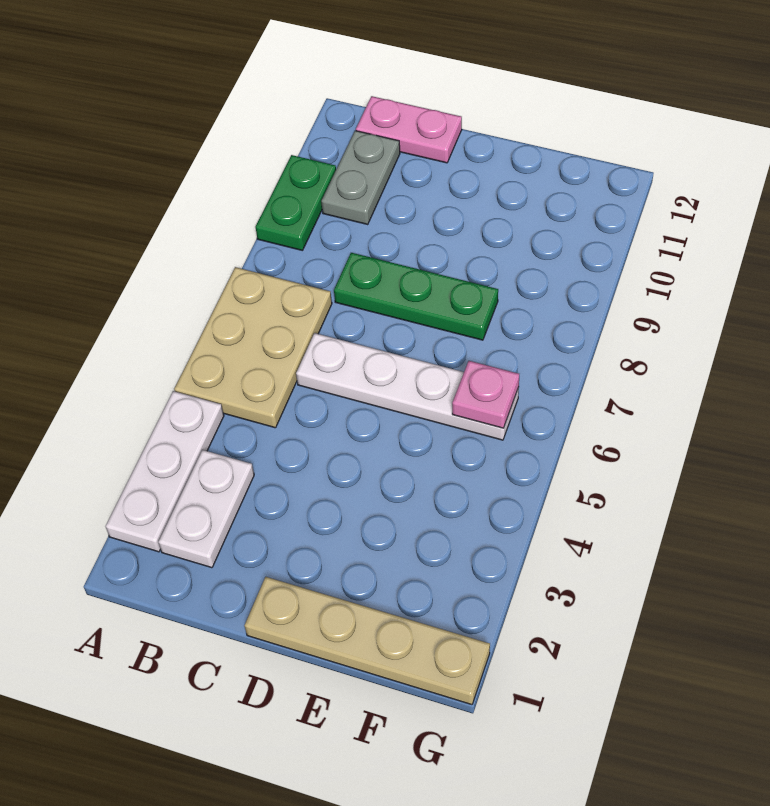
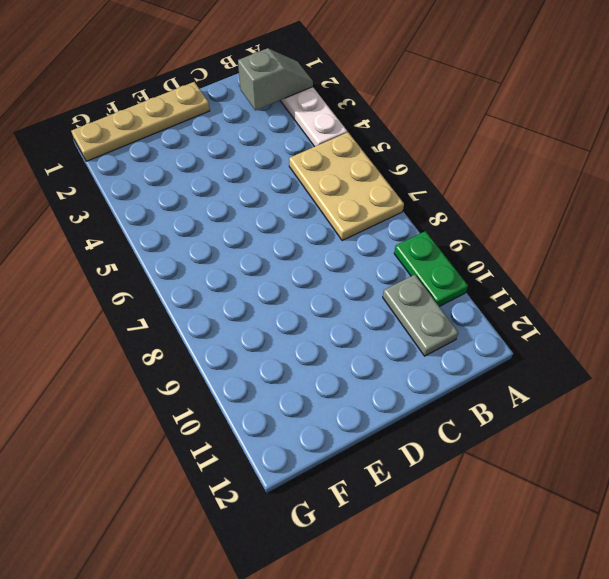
grey 1x2 slope [238,48,313,110] -> none
none -> white 1x2 plate [158,450,254,568]
none -> pink 1x2 plate [356,96,462,163]

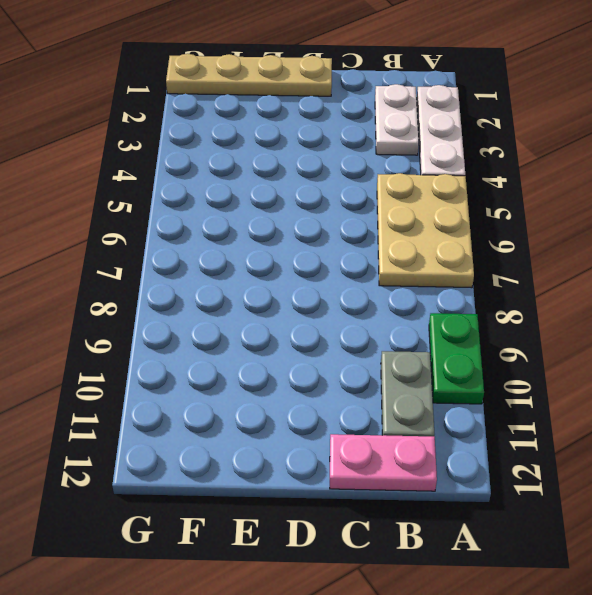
none -> white 1x4 plate [296,333,519,440]
none -> green 1x3 plate [334,253,498,340]

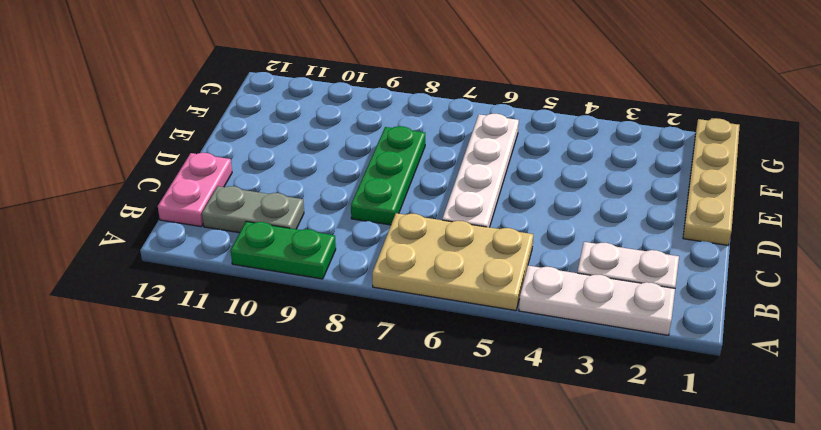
none -> pink 1x1 plate [452,361,519,428]

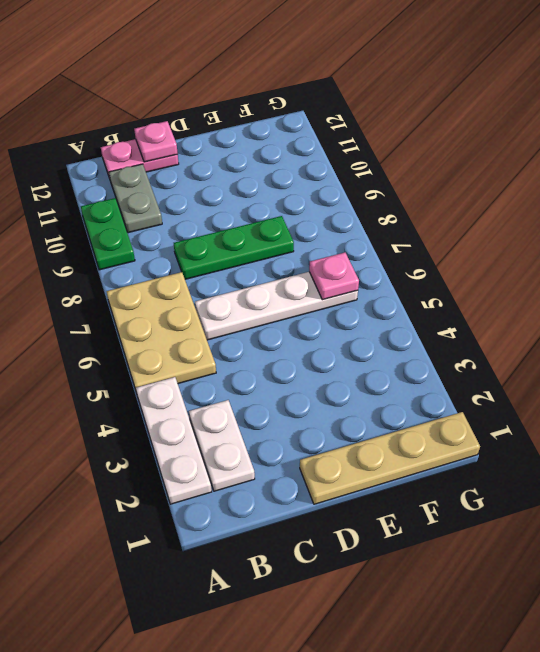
pink 1x1 plate [134,121,178,162] -> none

